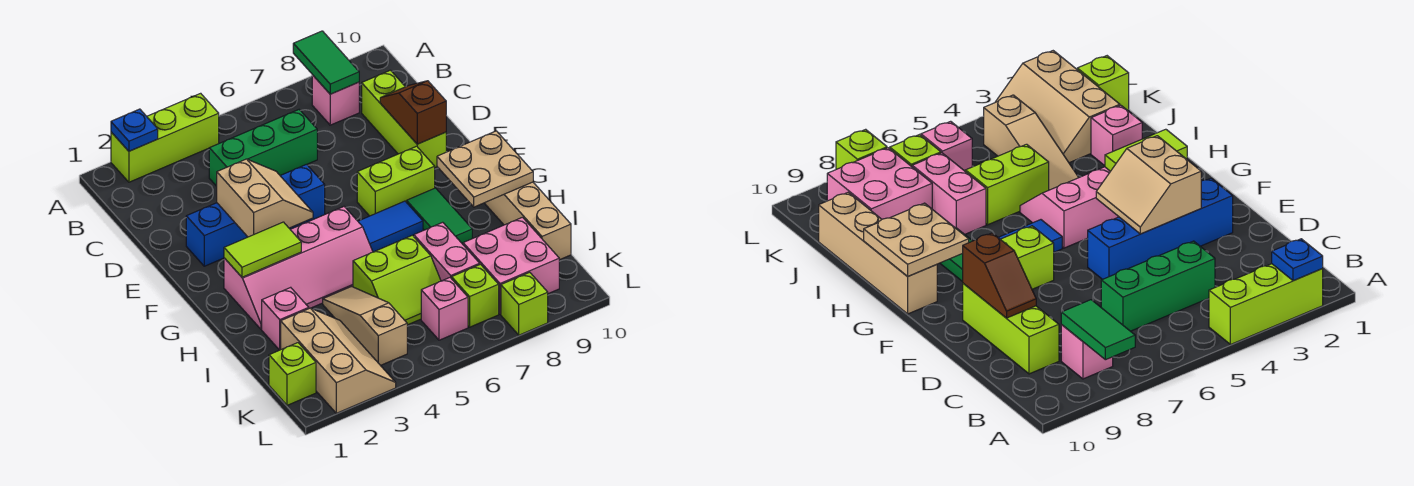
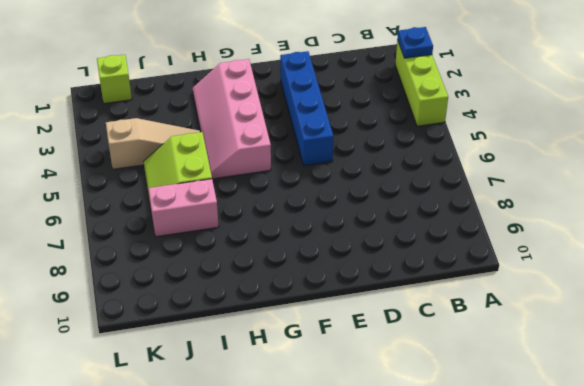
none -> pink 1x1 brick [312,75,359,125]
none -> green 1x3 brick [209,110,317,186]
none -> lime 1x3 brick [362,70,446,168]

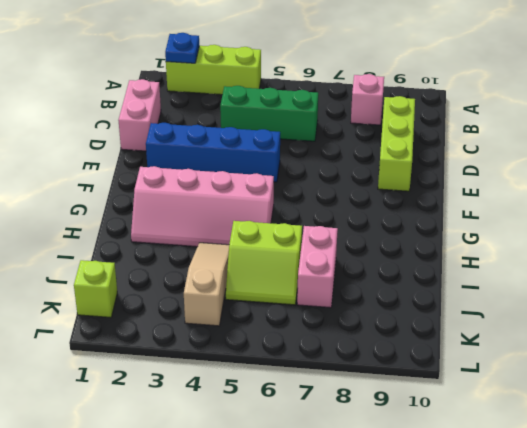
pink 1x2 brick [118,79,161,151] -> none
none -> lime 1x2 brick [357,146,435,216]
none -> blue 1x2 tile [358,201,423,252]
none -> green 1x2 tile [407,188,472,243]

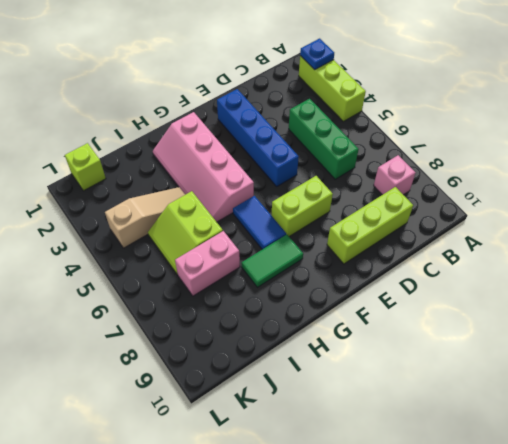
lime 1x2 brick [272,176,333,236] -> lime 1x2 brick turned to [357,146,435,216]
none -> tan 1x4 brick [485,182,571,260]
none -> pink 1x1 brick [262,287,309,350]
none -> tan 2x3 slope [281,308,396,413]

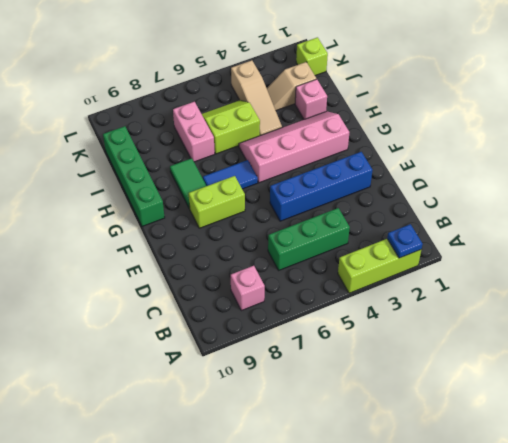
green 1x4 brick [103,126,165,226] -> tan 1x4 brick [485,182,571,260]
tan 1x2 slope [267,62,316,110] -> tan 2x3 slope [281,308,396,413]
none -> lime 1x3 brick [362,70,446,168]
none -> pink 2x2 brick [463,217,559,314]
none -> pink 1x1 brick [421,278,468,340]

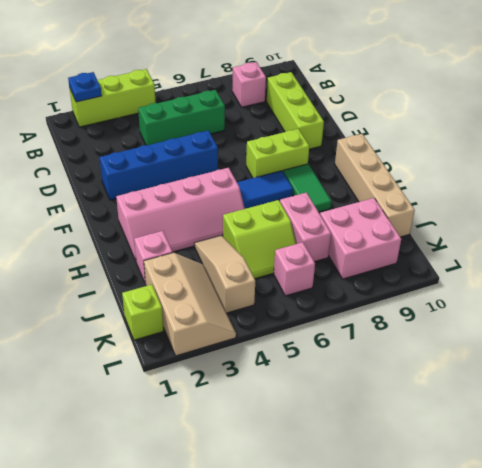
none -> lime 1x1 brick [452,264,499,327]
none -> lime 1x1 brick [501,272,548,335]
none -> green 1x2 tile [293,31,359,94]

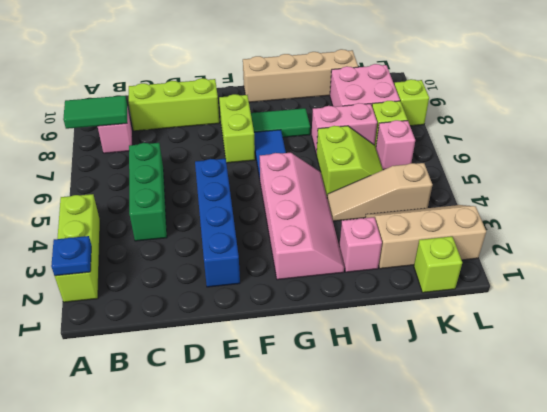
none -> brown 1x2 slope [380,81,446,144]
none -> tan 2x2 slope [217,159,313,237]
none -> lime 1x2 tile [224,222,301,277]

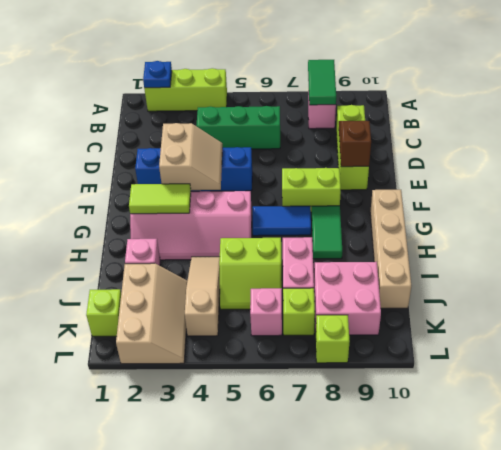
none -> tan 2x2 plate [437,131,533,207]

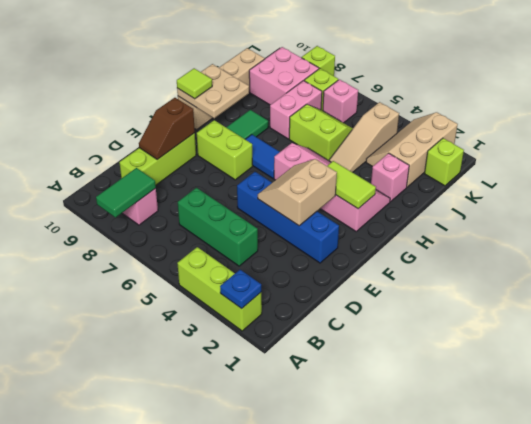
lime 1x1 tile [177,68,212,99] -> none

